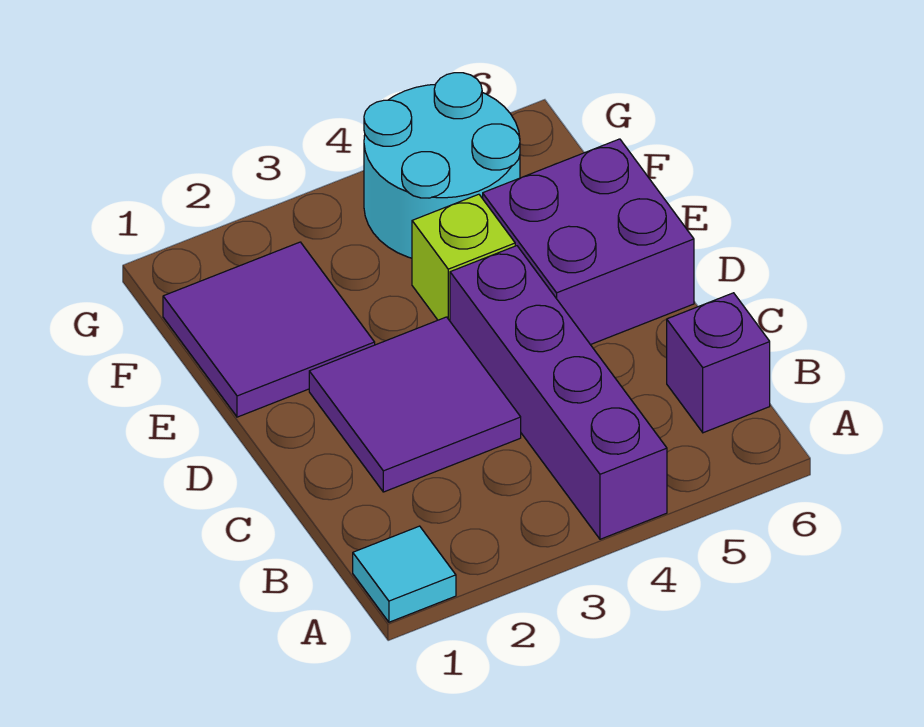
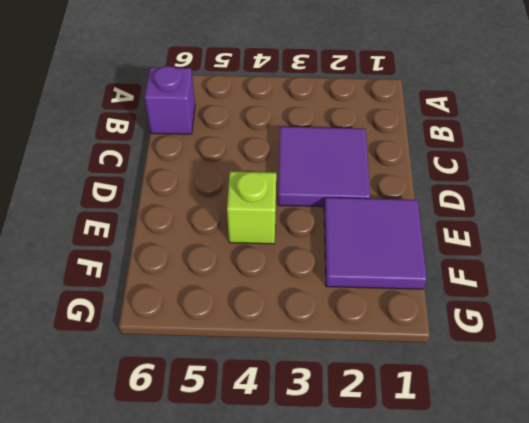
none -> cyan 1x1 tile [353,526,456,622]
none -> purple 1x4 brick [450,246,667,539]

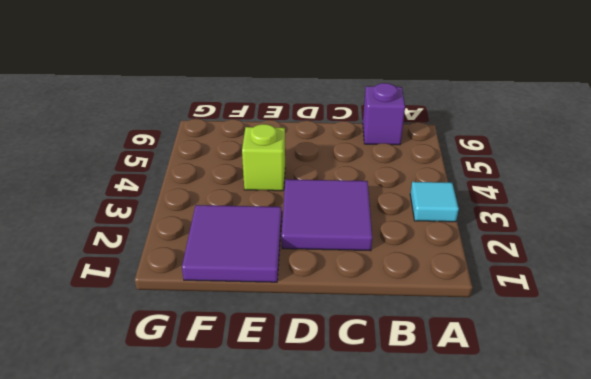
cyan 1x1 tile [410,182,459,222] -> cyan 1x1 tile moved to [353,526,456,622]
none -> purple 1x4 brick [450,246,667,539]
none -> purple 2x2 brick [483,139,694,345]

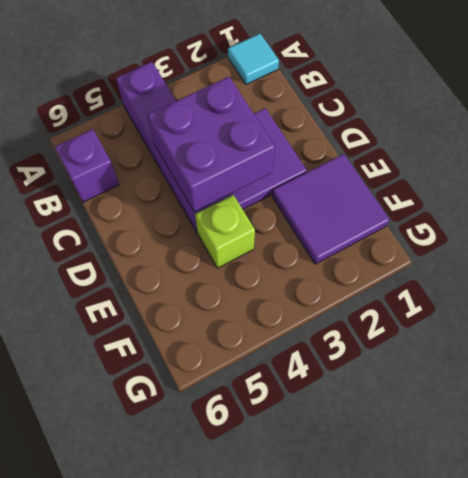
purple 2x2 brick [148,77,275,212] -> purple 2x2 brick moved to [483,139,694,345]
none -> cyan 2x2 round brick [364,73,520,258]

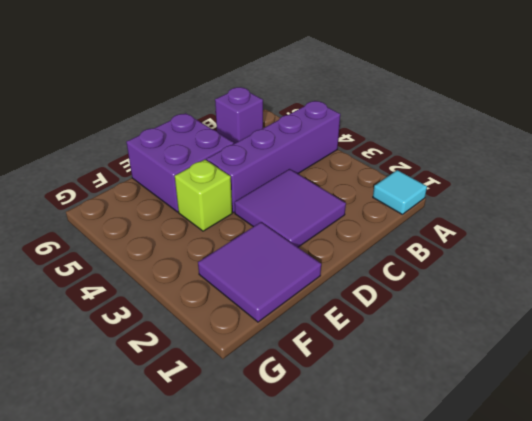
none -> cyan 2x2 round brick [364,73,520,258]

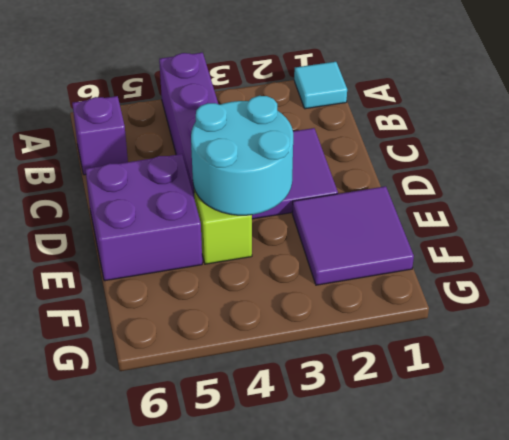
cyan 2x2 round brick [191,96,293,215] -> cyan 2x2 round brick moved to [364,73,520,258]

